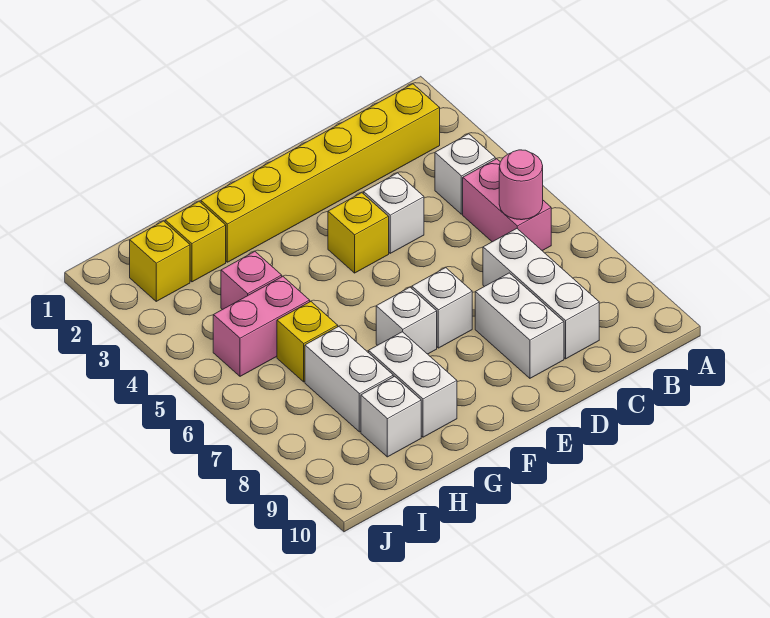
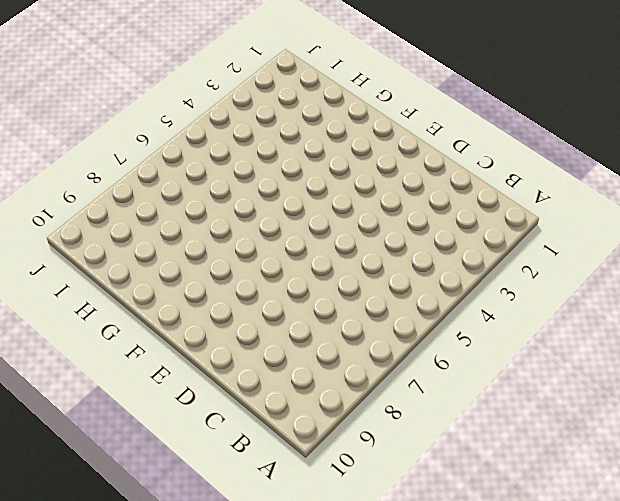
none -> yellow 1x6 brick [201,84,440,262]
none -> white 1x1 brick [435,134,495,214]
none -> pink 1x2 brick [463,159,551,251]

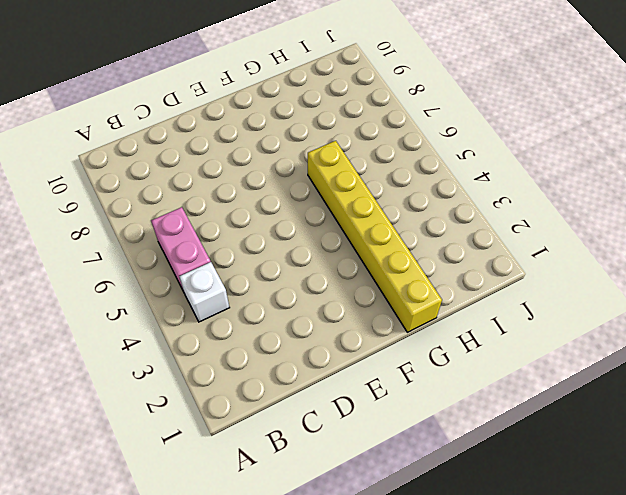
yellow 1x6 brick [308,141,442,332] -> yellow 1x6 brick turned to [201,84,440,262]
none -> white 1x3 brick [483,229,599,359]
none -> white 1x1 brick [364,173,424,253]
none -> white 1x2 brick [475,273,564,378]

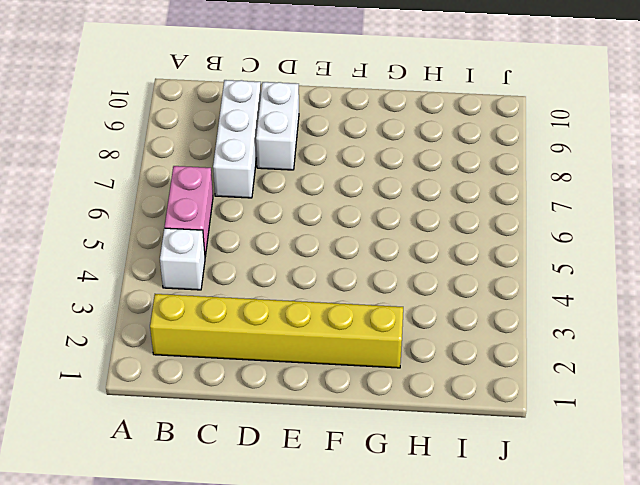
none -> white 1x1 brick [364,173,424,253]
none -> yellow 1x1 brick [328,193,389,273]
none -> white 1x1 brick [412,268,472,348]

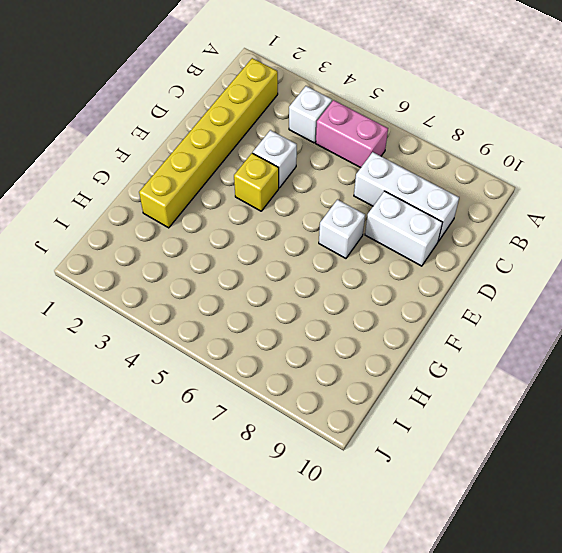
none -> white 1x1 brick [376,287,437,354]
none -> white 1x2 brick [369,332,457,437]
none -> yellow 1x1 brick [165,202,226,282]

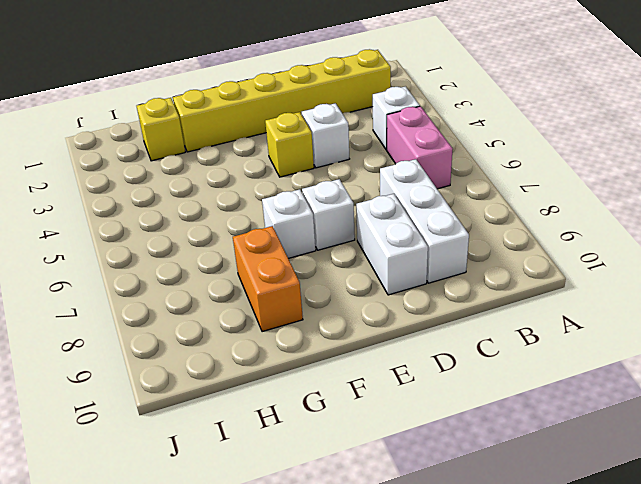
orange 1x2 brick [233,226,303,332] -> white 1x2 brick [369,332,457,437]
none -> pink 1x1 brick [221,252,282,310]
none -> pink 1x2 brick [213,277,310,376]
none -> yellow 1x1 brick [277,302,338,382]

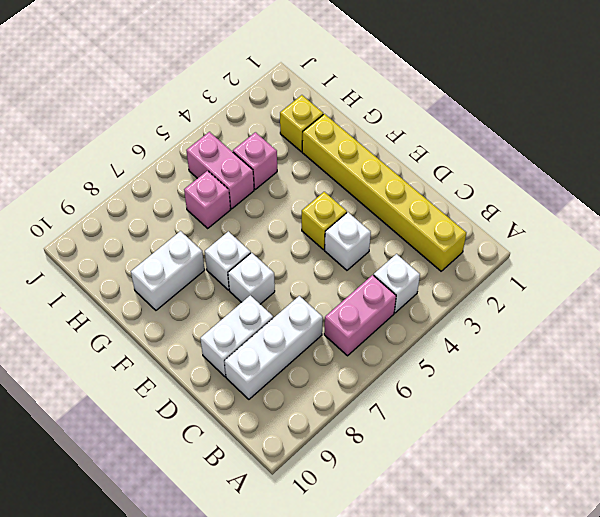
pink 1x1 brick [184,171,231,228] -> yellow 1x1 brick [277,302,338,382]
none -> white 1x2 brick [305,327,393,432]
none -> white 1x1 brick [361,376,421,457]
none -> yellow 1x1 brick [130,221,190,301]

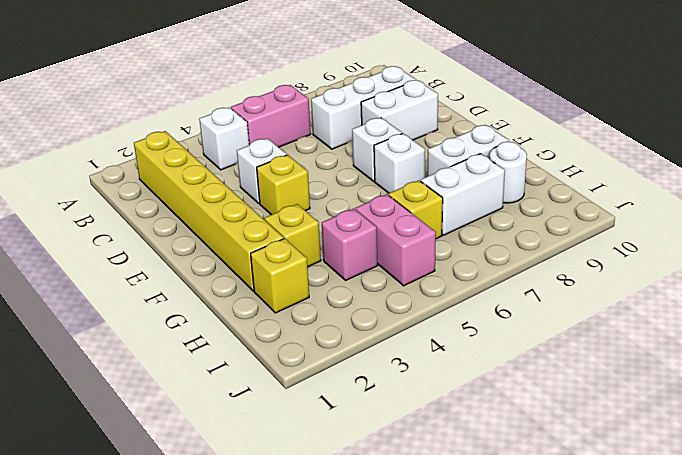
yellow 1x1 brick [264,204,321,267] -> yellow 1x1 brick moved to [130,221,190,301]
white 1x1 round brick [490,142,527,203] -> white 1x1 brick [361,376,421,457]
none -> pink 1x1 round brick [499,150,543,220]

